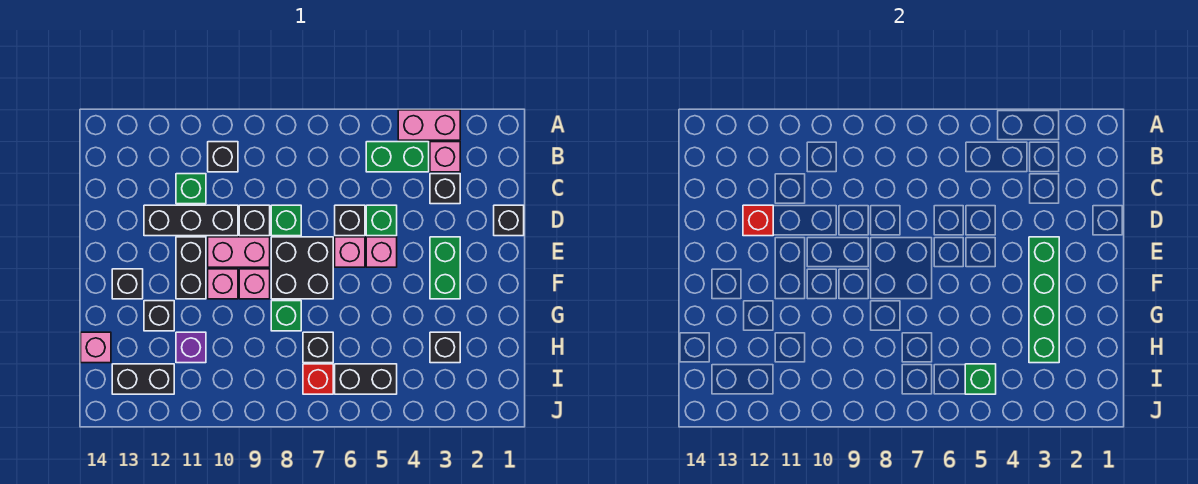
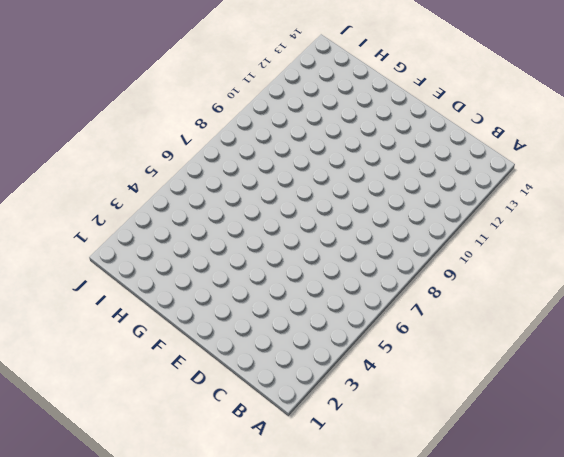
none -> pink 1x2 brick [398,110,460,140]
none -> pink 1x1 brick [430,142,460,172]
none -> green 1x2 brick [366,142,429,172]
none -> black 1x1 brick [208,142,238,172]

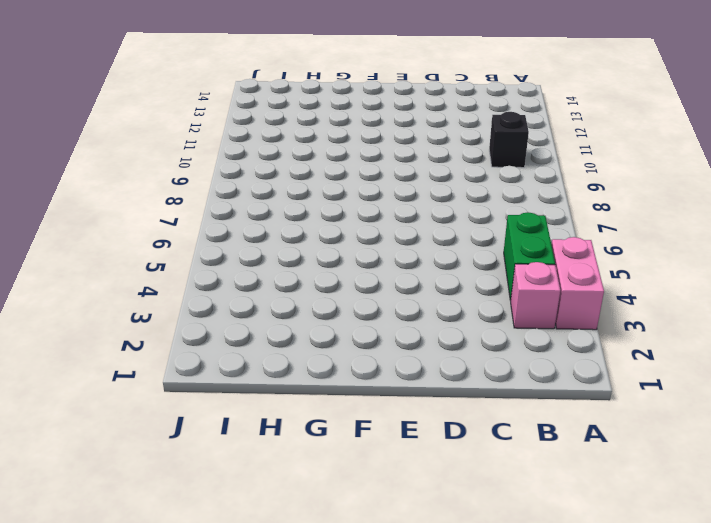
none -> black 1x1 brick [430,174,460,204]
none -> green 1x1 brick [176,174,206,204]
none -> black 1x1 brick [494,205,524,236]
none -> green 1x1 brick [366,205,397,236]

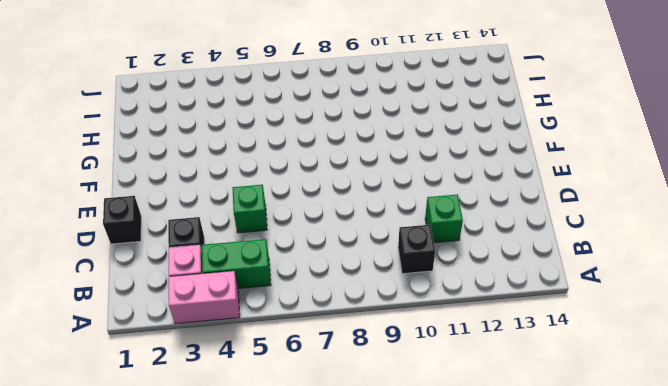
none -> black 1x1 brick [335,205,365,236]
none -> green 1x1 brick [271,205,301,236]
none -> black 1x1 brick [239,205,270,236]
none -> black 1x3 brick [144,205,238,236]

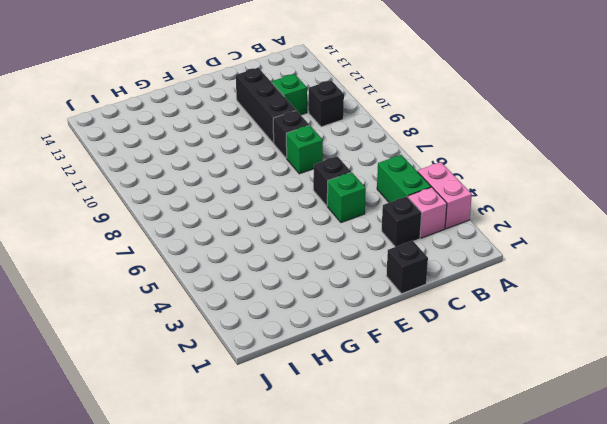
none -> green 1x2 brick [430,237,460,299]
none -> pink 1x1 brick [366,237,397,267]
none -> pink 1x1 brick [335,237,365,267]
none -> black 2x2 brick [271,237,333,299]

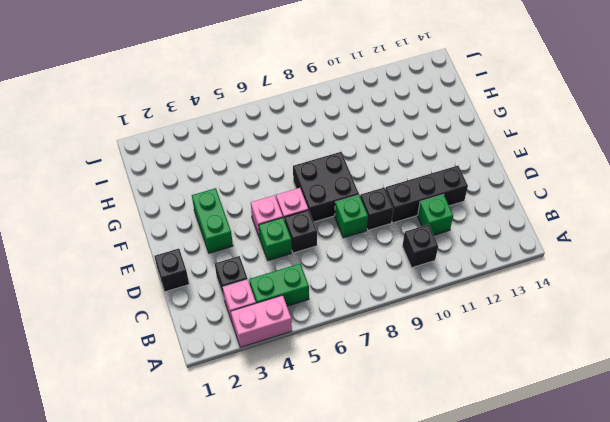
none -> pink 1x2 brick [208,237,270,267]
none -> black 1x2 brick [176,237,206,299]
none -> pink 1x1 brick [239,269,270,299]
none -> pink 1x1 brick [208,269,238,299]

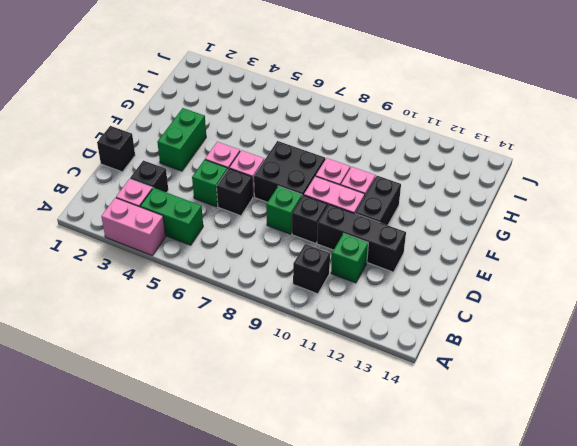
none -> black 1x1 brick [112,269,143,299]
none -> green 1x1 brick [271,301,301,331]
none -> black 1x1 brick [144,301,174,331]
none -> black 1x1 brick [430,332,460,363]

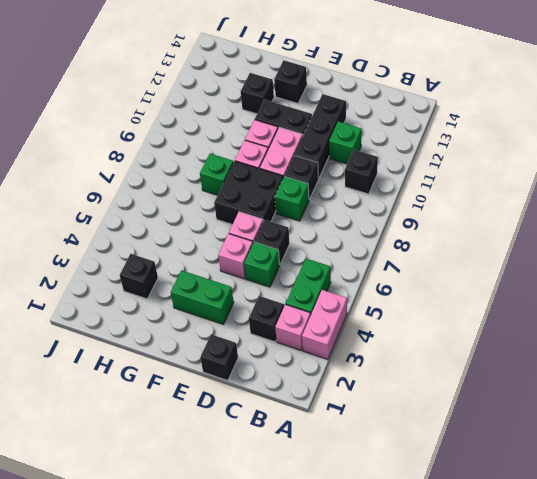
none -> black 1x1 brick [303,332,333,363]
none -> purple 1x1 brick [176,332,206,363]
none -> pink 1x1 brick [81,332,111,363]
none -> black 1x2 brick [335,364,397,394]

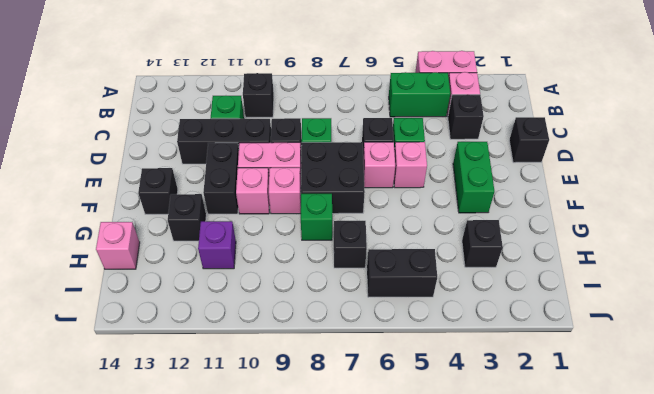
none -> red 1x1 brick [303,364,333,394]
none -> black 1x2 brick [112,364,174,394]
none -> red 1x1 brick [743,205,773,236]
none -> green 1x4 brick [1029,237,1059,363]

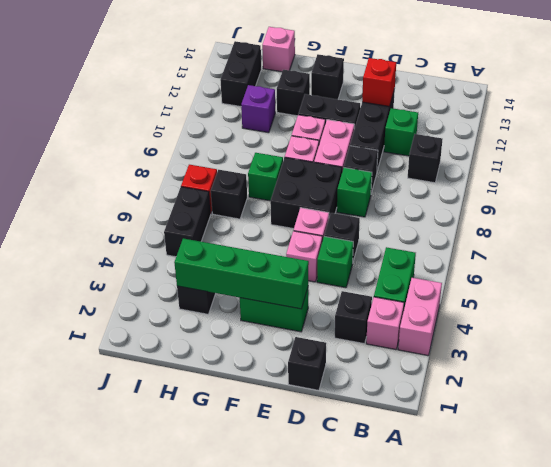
none -> green 1x1 brick [965,364,996,394]

